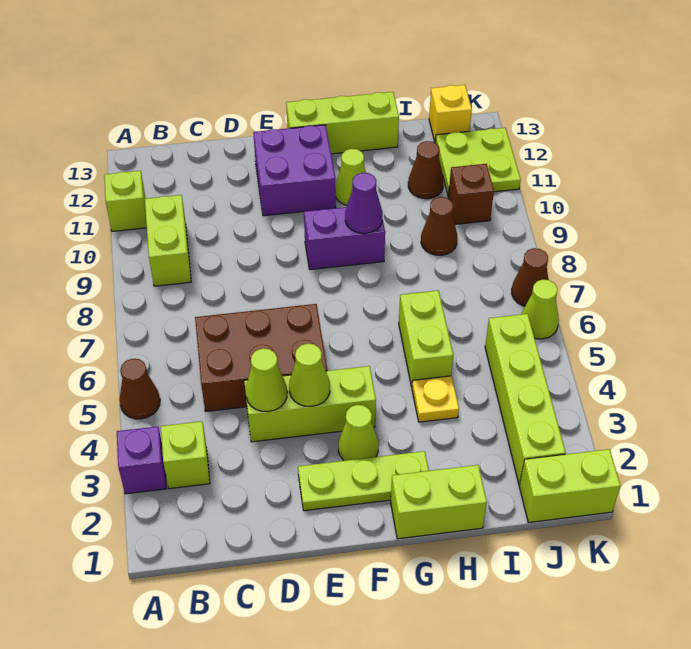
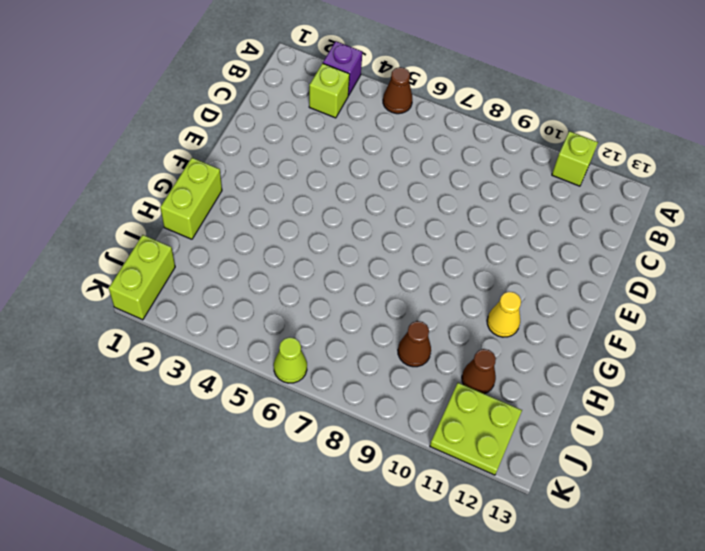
yellow 1x1 cone [487,292,521,337] -> lime 1x1 cone [335,149,366,205]
none -> lime 1x2 brick [145,195,191,286]
none -> brown 2x3 brick [195,304,327,411]
none -> lime 1x3 brick [244,366,376,442]

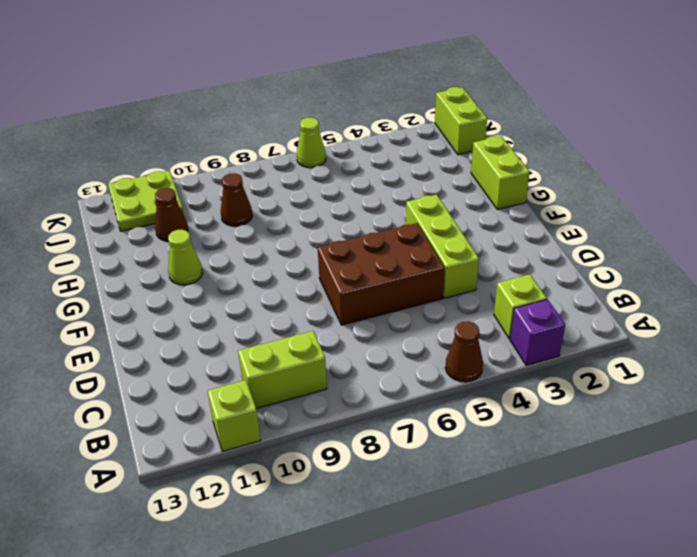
brown 2x3 brick [318,223,445,325] -> brown 2x3 brick turned to [195,304,327,411]
none -> lime 1x3 plate [298,451,429,511]
none -> purple 2x2 brick [253,125,336,216]
none -> lime 1x1 cone [338,405,379,461]

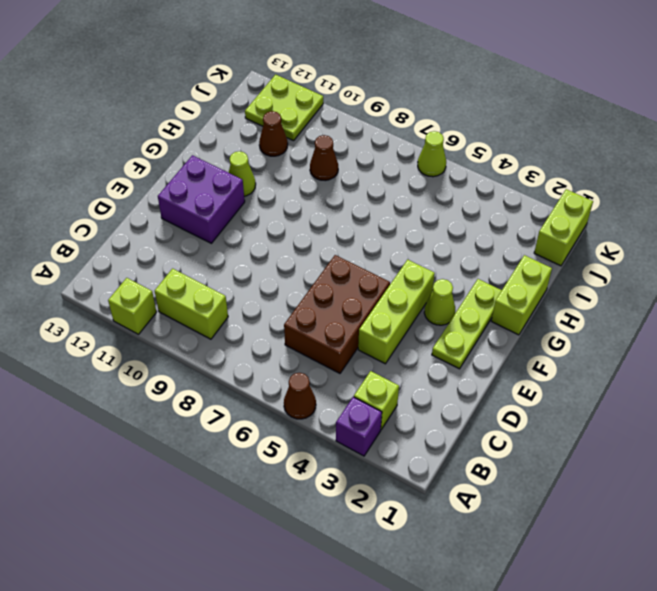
none -> purple 1x2 brick [304,207,385,270]
none -> lime 1x3 brick [286,92,399,154]
none -> yellow 1x1 plate [412,376,459,422]

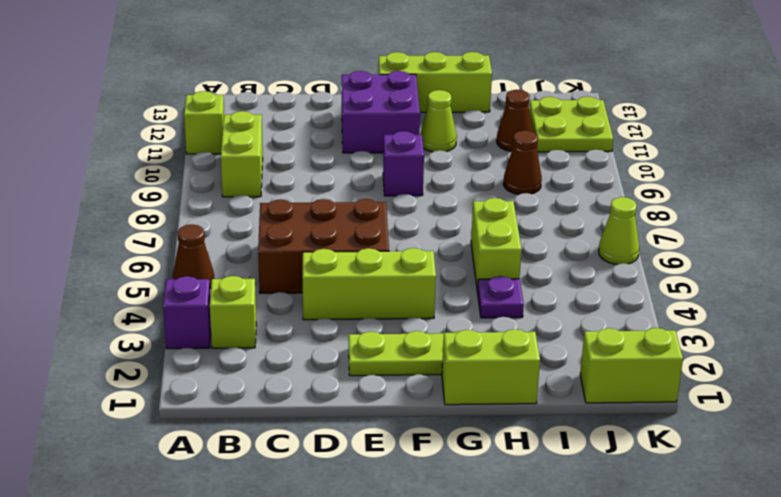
purple 1x1 brick [383,131,424,196] -> purple 1x2 brick [304,207,385,270]
purple 1x1 plate [477,276,524,318] -> yellow 1x1 plate [412,376,459,422]
none -> lime 1x1 cone [338,405,379,461]
none -> lime 1x4 brick [485,314,566,484]
none -> brown 1x1 brick [448,164,494,224]

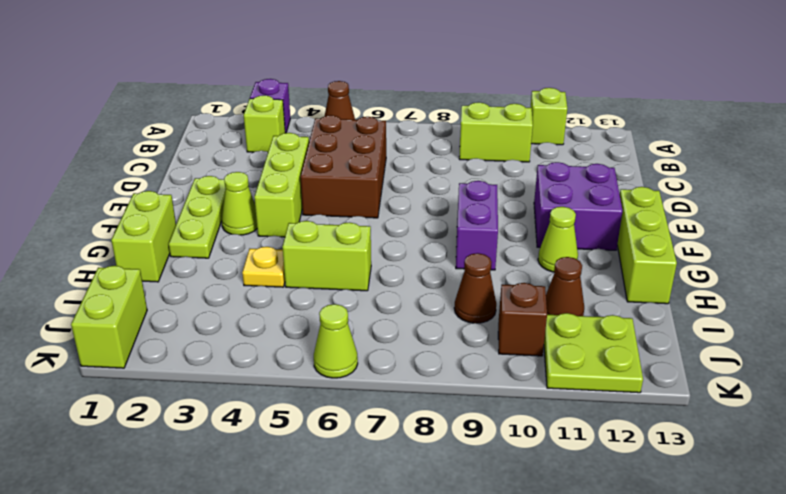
none -> lime 1x4 brick [485,314,566,484]
none -> yellow 1x1 brick [429,85,472,142]
none -> brown 1x1 cone [512,248,549,306]

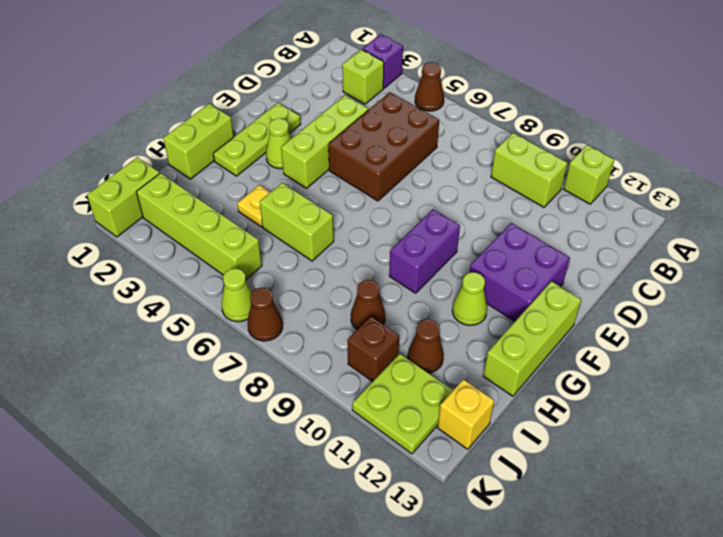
none -> lime 1x1 cone [245,348,287,412]
none -> lime 1x1 cone [289,343,330,406]
none -> purple 1x1 cone [345,173,383,233]

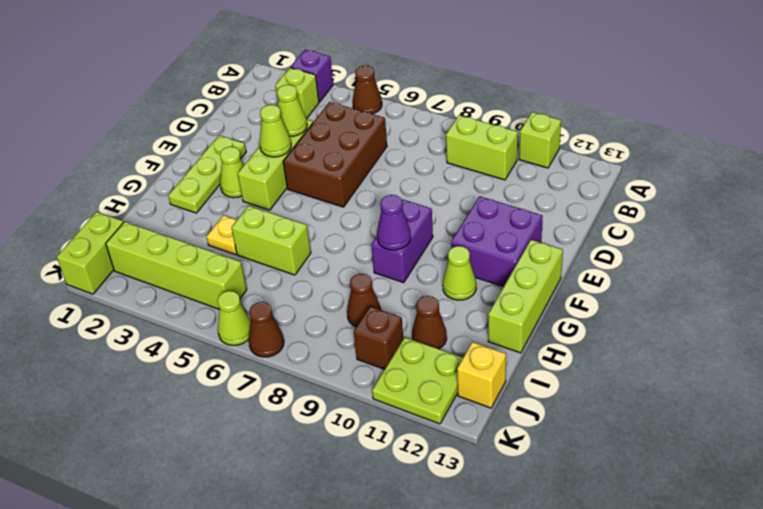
none -> lime 1x2 brick [391,465,487,539]

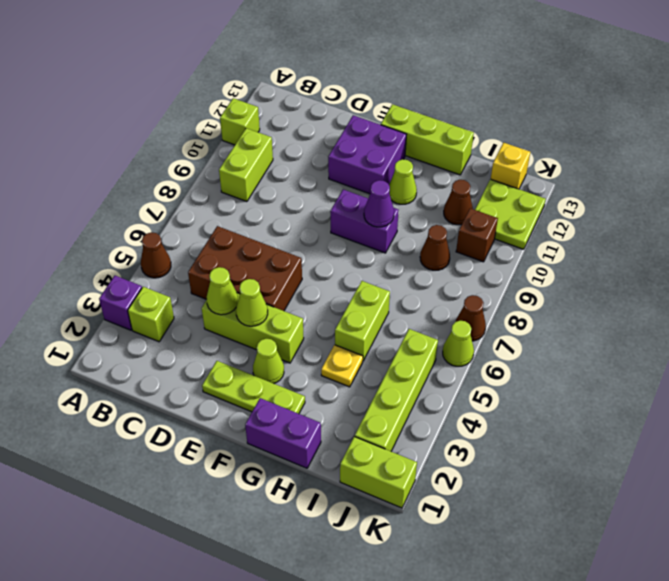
purple 1x2 brick [245,398,321,468] -> lime 1x2 brick [391,465,487,539]

